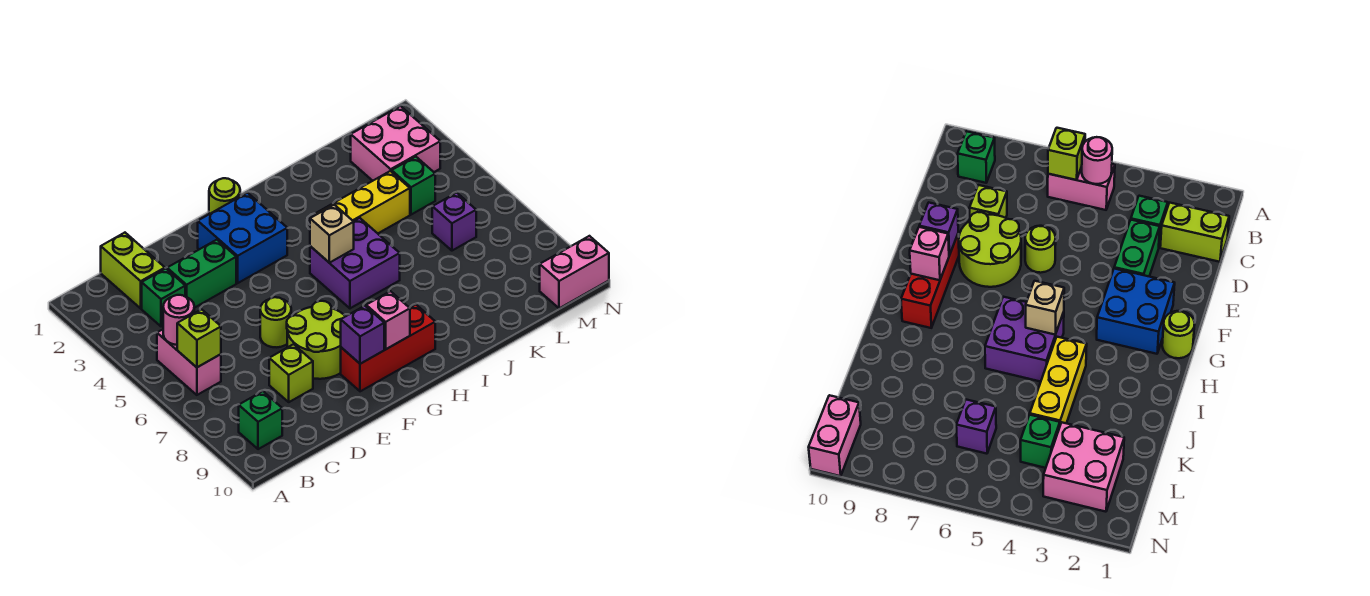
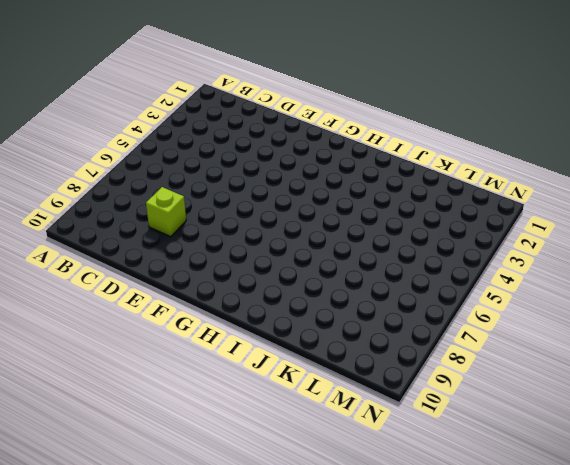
none -> pink 1x2 brick [157,330,221,395]
none -> green 1x1 brick [239,391,282,449]
none -> lime 1x2 brick [101,233,165,308]

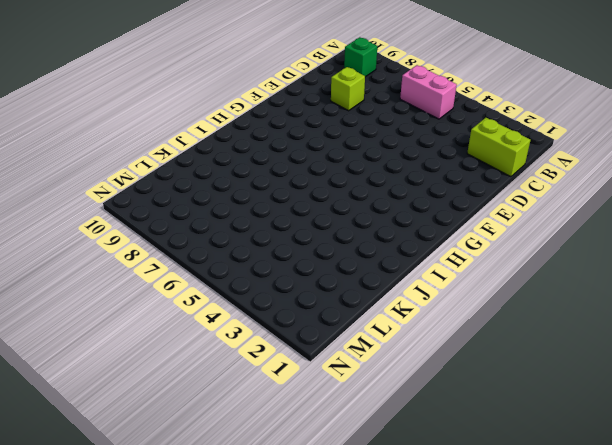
none -> green 1x1 brick [142,269,185,327]
none -> green 1x2 brick [167,240,236,308]
none -> lime 1x1 round brick [260,297,291,347]

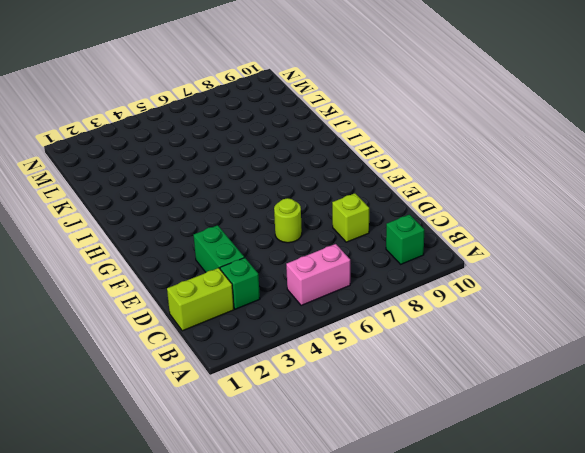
none -> lime 2x2 round brick [287,301,345,379]
none -> blue 2x2 brick [198,193,287,283]
none -> red 1x3 brick [341,305,435,391]

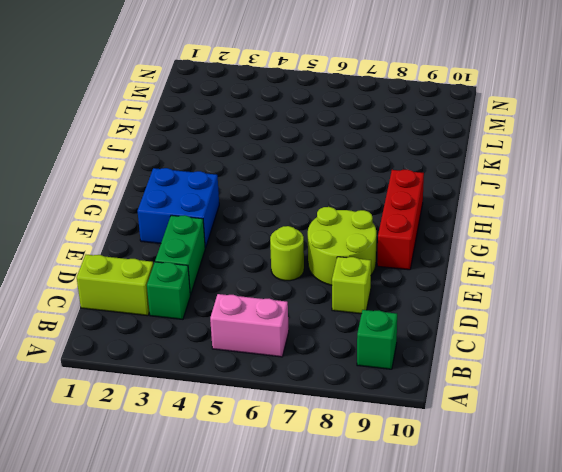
none -> lime 1x1 round brick [209,178,240,214]
none -> purple 2x2 brick [310,218,400,308]
none -> yellow 1x3 brick [315,171,410,233]

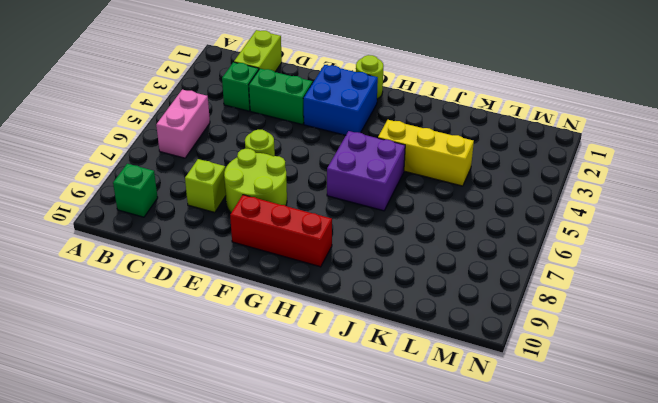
none -> pink 2x2 brick [351,106,440,181]
none -> green 1x1 brick [392,157,435,215]
none -> purple 1x1 brick [432,193,476,251]

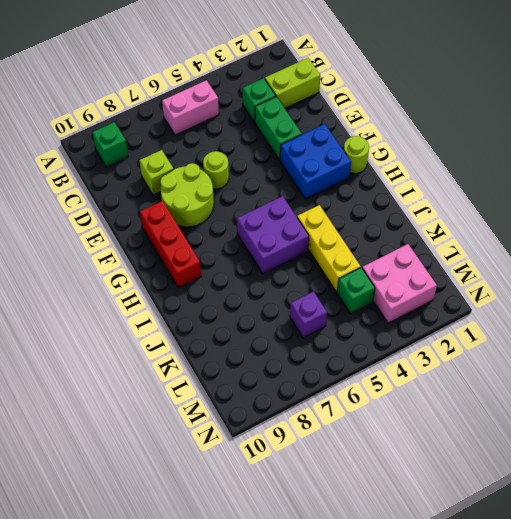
none -> pink 1x2 brick [540,236,609,308]
none -> pink 1x1 round brick [163,295,194,345]
none -> lime 1x1 brick [177,309,221,367]

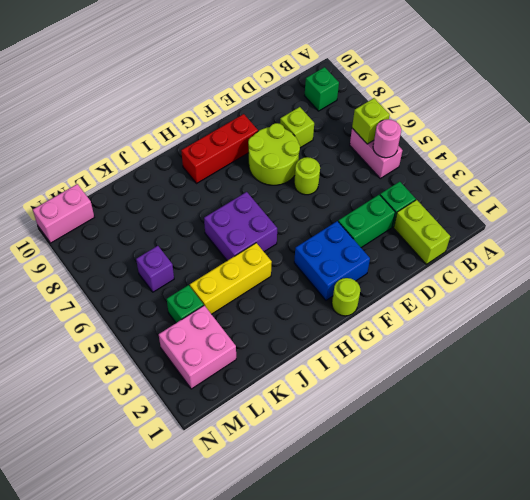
none -> purple 1x1 brick [341,306,384,364]
none -> pink 1x1 brick [366,291,410,349]
none -> tan 1x1 brick [310,205,354,263]

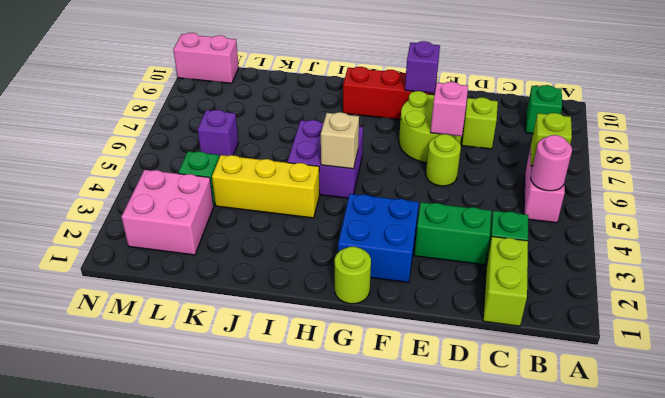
pink 1x1 brick [431,82,468,136] -> pink 1x1 brick moved to [366,291,410,349]

